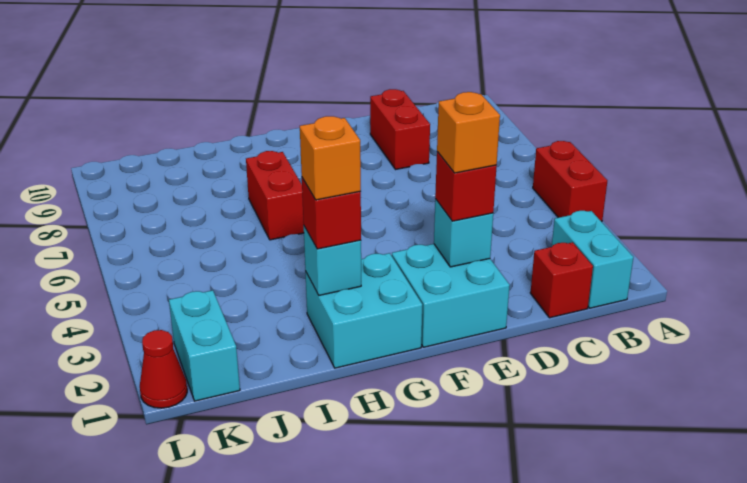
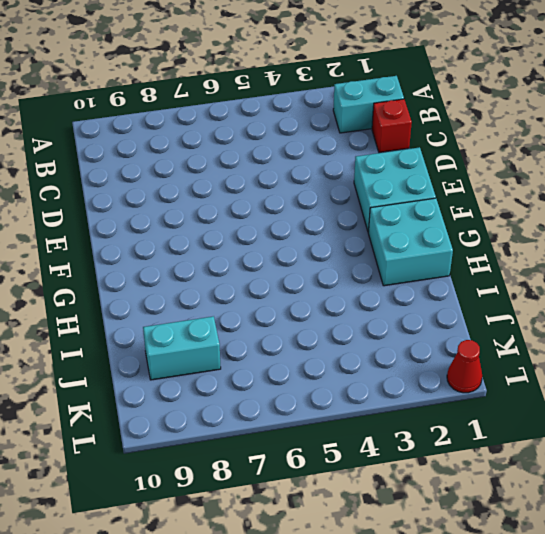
cyan 1x2 brick [143,316,221,380] -> cyan 1x2 brick moved to [169,290,240,401]
none -> red 1x2 brick [533,141,608,221]
none -> red 1x2 brick [370,89,430,170]
none -> red 1x2 brick [246,151,304,240]

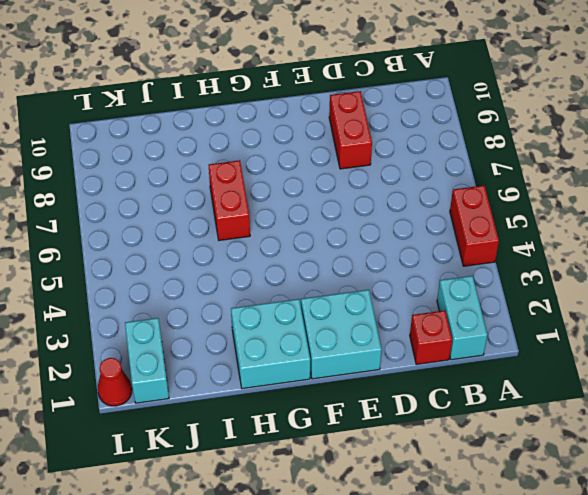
none -> cyan 1x1 brick [434,199,493,267]
none -> cyan 1x1 brick [304,227,361,295]
none -> red 1x1 brick [435,152,497,221]

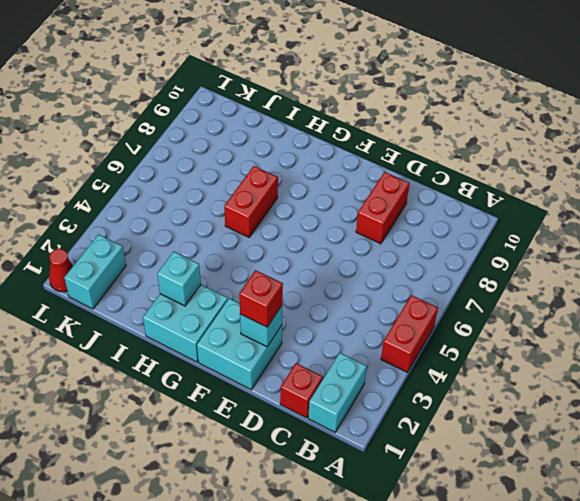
none -> red 1x1 brick [302,178,361,249]
none -> orange 1x1 brick [437,92,500,173]
none -> orange 1x1 brick [300,116,361,200]

